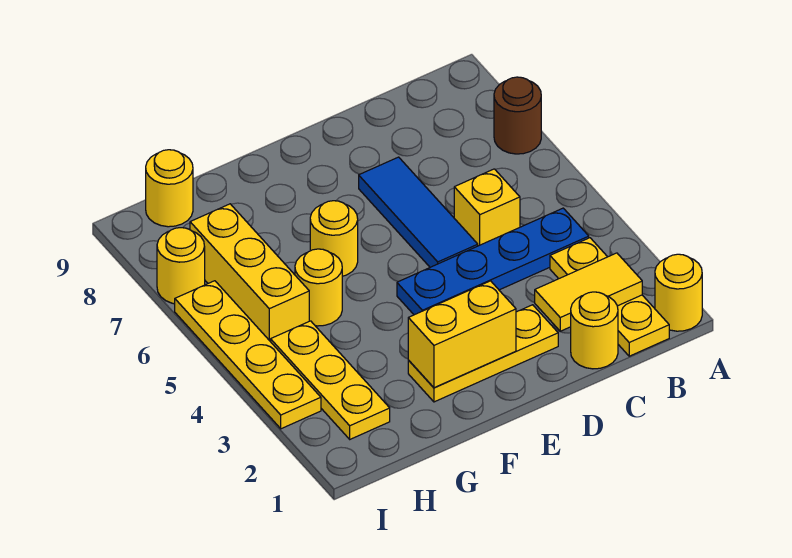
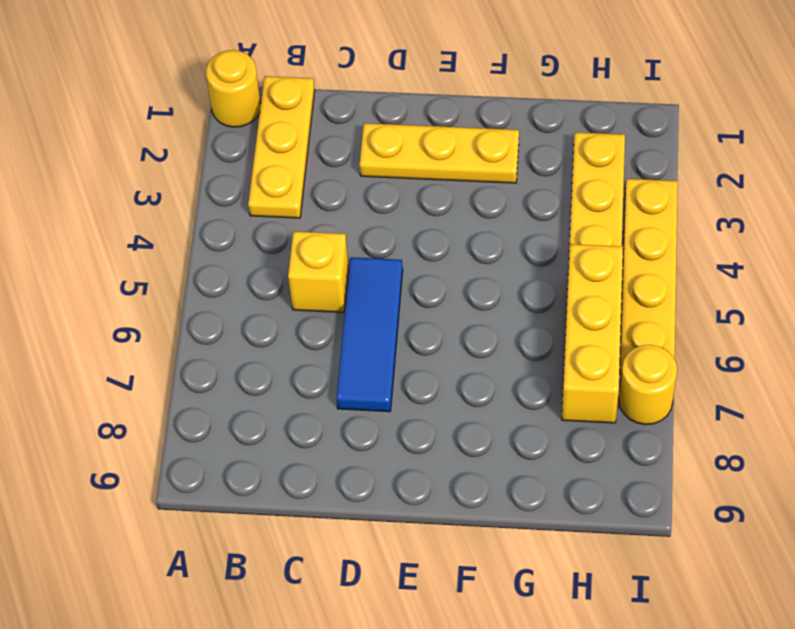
none -> brown 1x1 round brick [494,77,541,154]
none -> blue 1x4 plate [397,208,589,315]
none -> yellow 1x1 round brick [571,292,618,369]

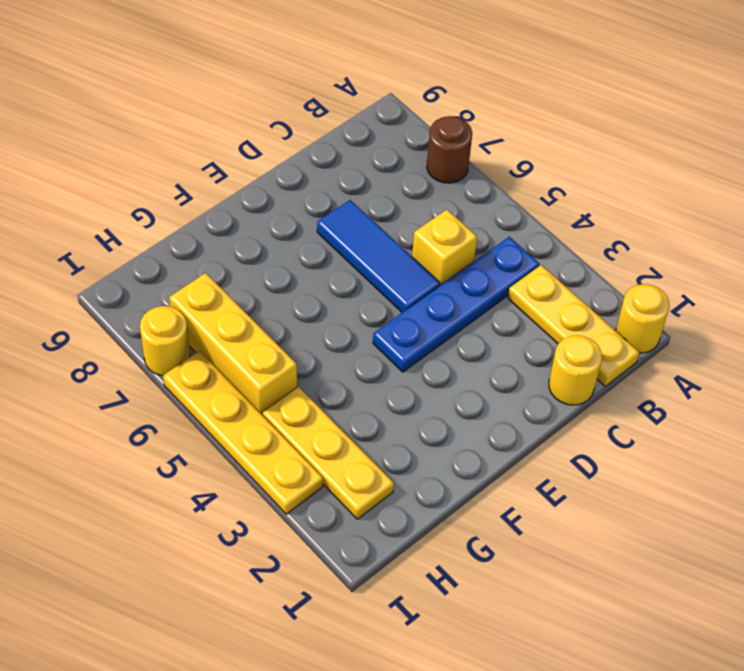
none -> yellow 1x3 plate [408,305,558,402]
none -> yellow 1x1 round brick [310,201,358,276]
none -> yellow 1x1 round brick [295,249,342,326]

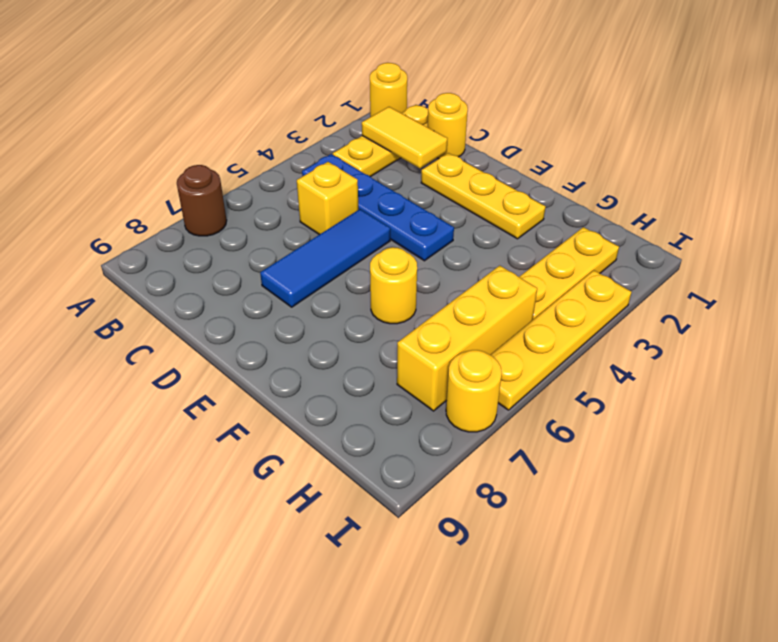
none -> yellow 1x1 round brick [295,249,342,326]
none -> yellow 1x1 round brick [146,150,193,227]
none -> yellow 1x2 brick [408,281,516,388]

